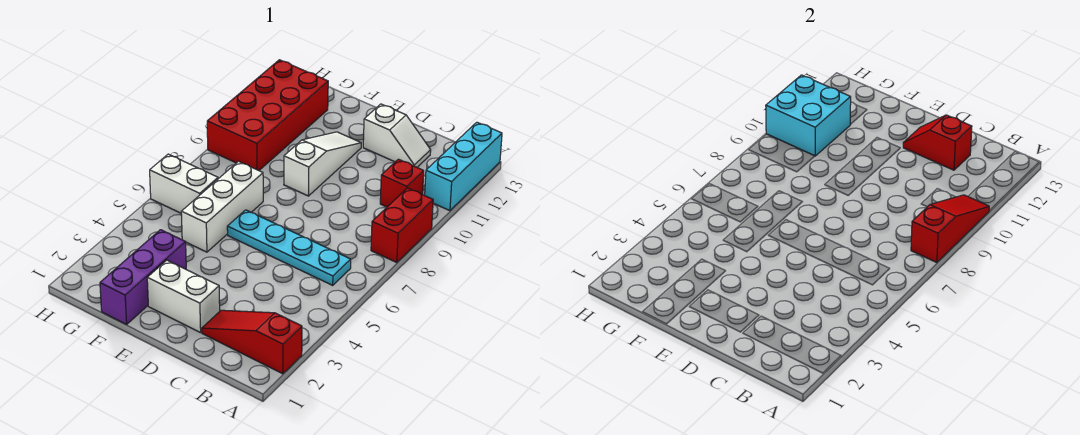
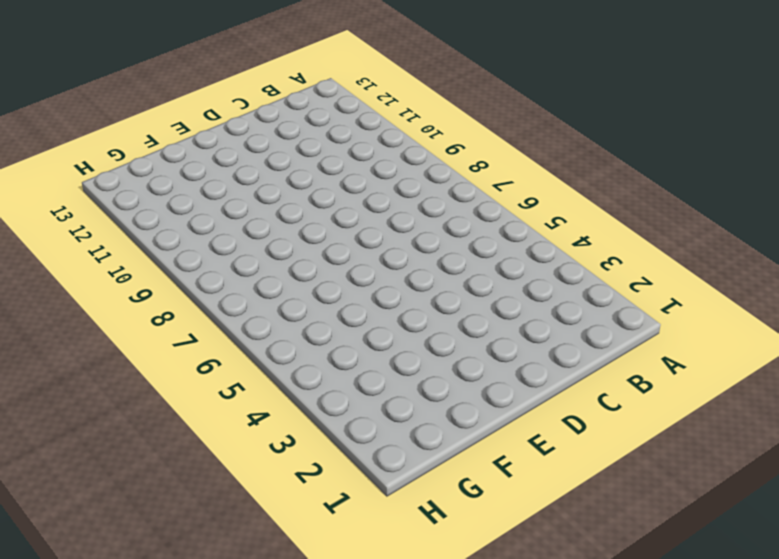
none -> red 1x3 slope [202,310,302,374]
none -> red 1x2 brick [371,188,433,263]
none -> cyan 1x3 brick [425,122,502,211]

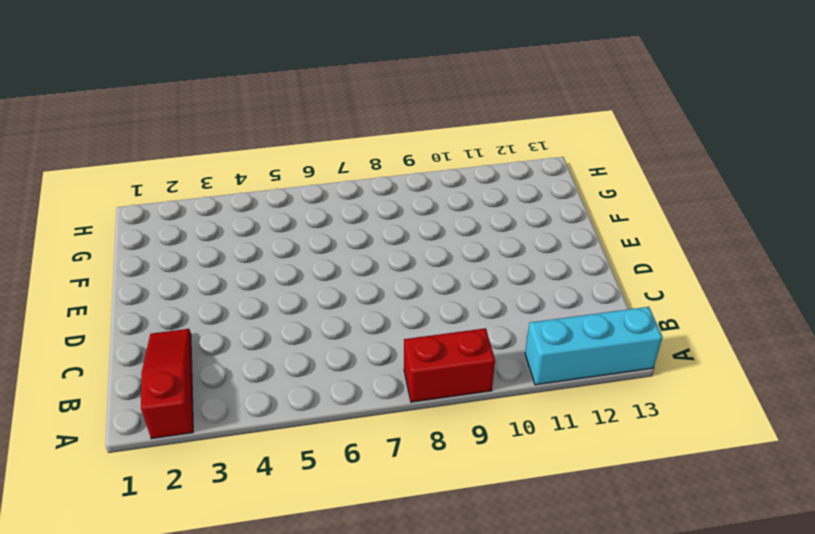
none -> cyan 1x4 plate [227,210,351,285]
none -> red 1x1 brick [380,159,424,207]
none -> white 1x2 slope [363,104,431,167]

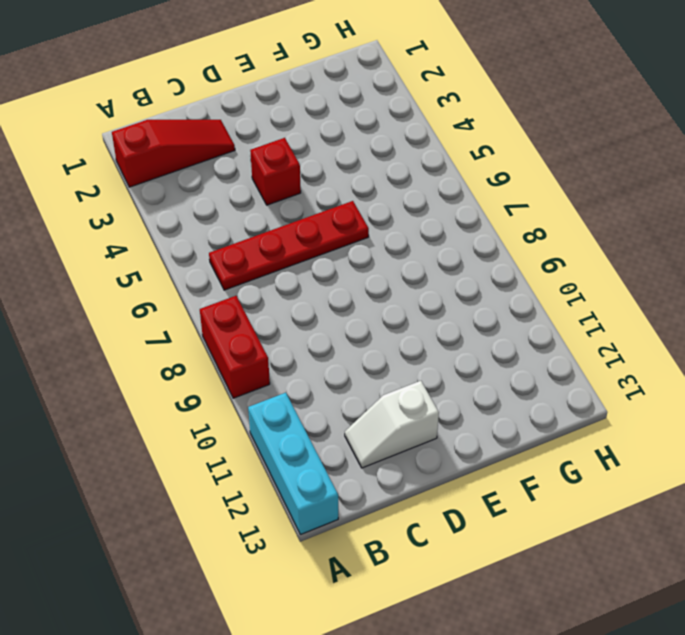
red 1x4 plate [209,201,369,290] -> cyan 1x4 plate [227,210,351,285]
red 1x1 brick [250,138,301,205] -> red 1x1 brick moved to [380,159,424,207]
none -> white 1x2 brick [147,260,220,333]
none -> white 1x3 slope [284,132,361,196]
none -> purple 1x3 brick [100,230,186,324]

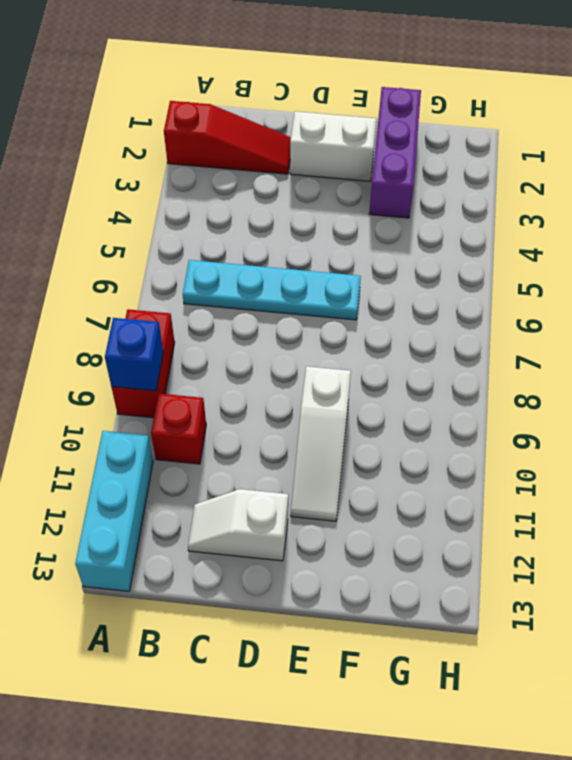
blue 1x1 brick [105,318,163,391] -> red 1x3 slope [911,195,989,263]
none -> white 1x3 brick [181,161,263,252]
none -> white 1x2 brick [150,154,218,213]
none -> red 2x4 brick [207,60,328,171]

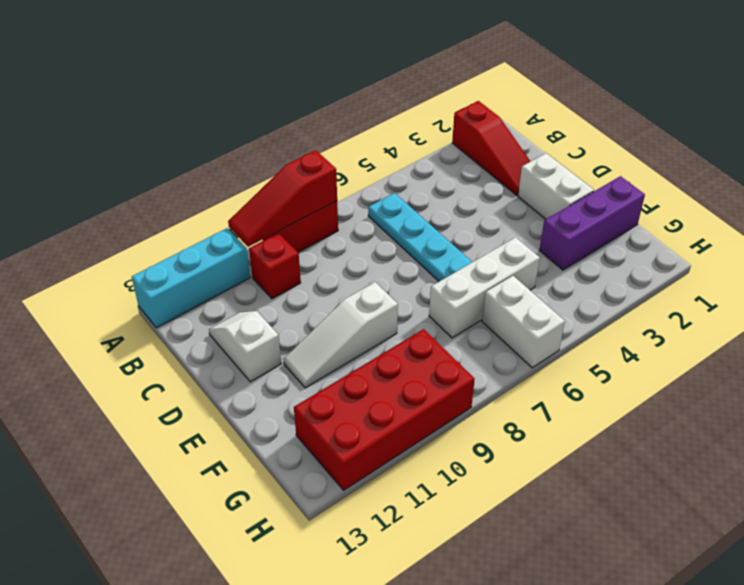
none -> red 1x2 slope [903,115,972,170]
none -> cyan 2x2 brick [766,75,851,156]

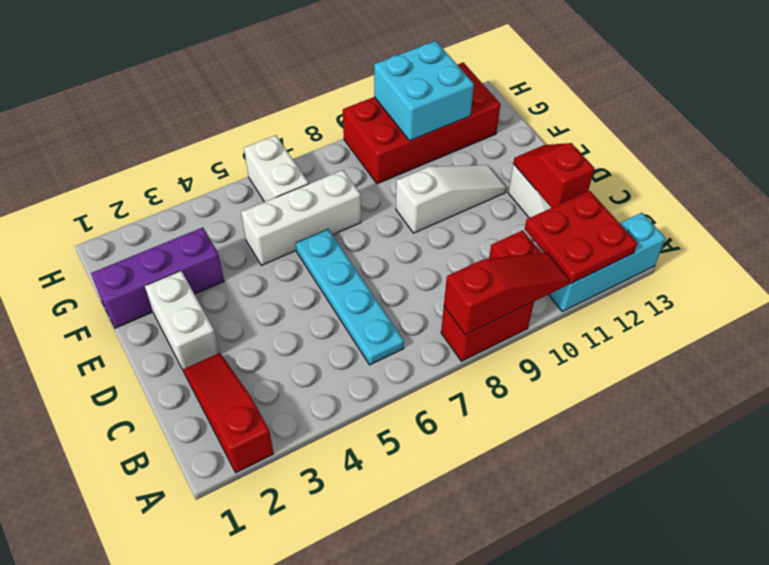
red 2x2 plate [525,191,637,284] -> none

